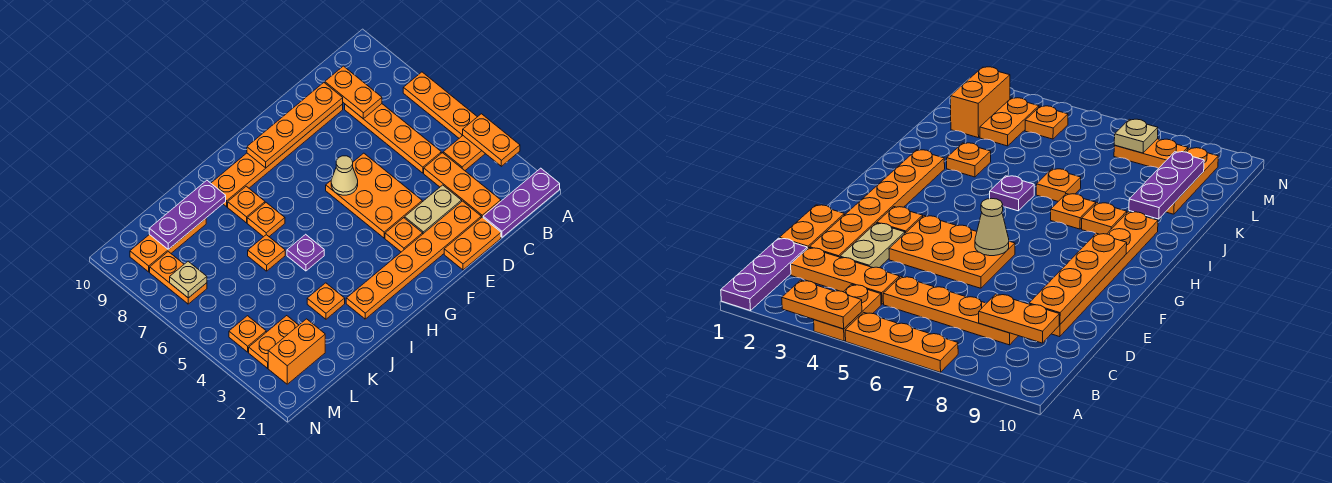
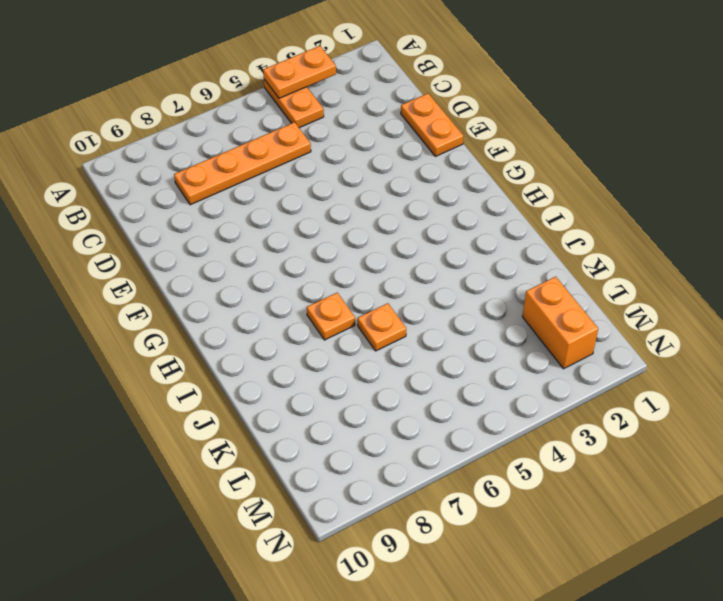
none -> purple 1x3 plate [483,168,560,237]
none -> orange 1x3 plate [403,72,477,138]
none -> orange 1x3 plate [424,153,501,218]

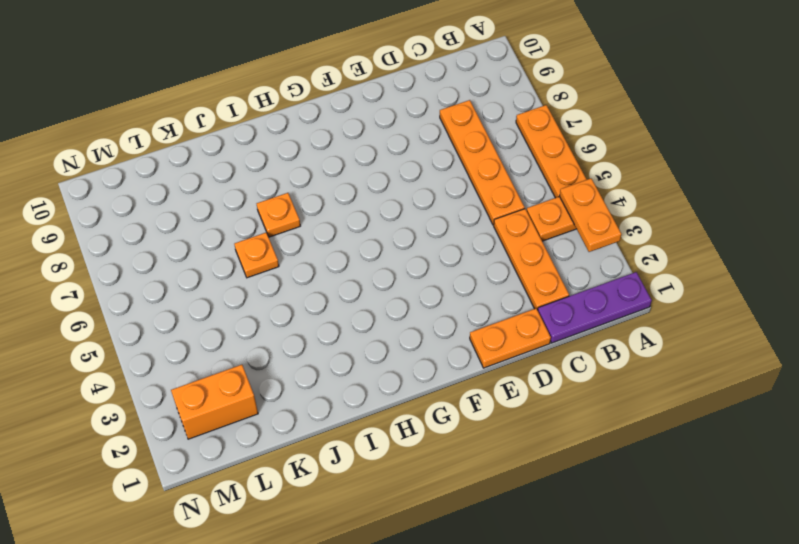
none -> orange 1x6 plate [346,201,481,319]
none -> tan 1x2 plate [405,185,462,234]
none -> orange 1x6 plate [211,104,343,207]

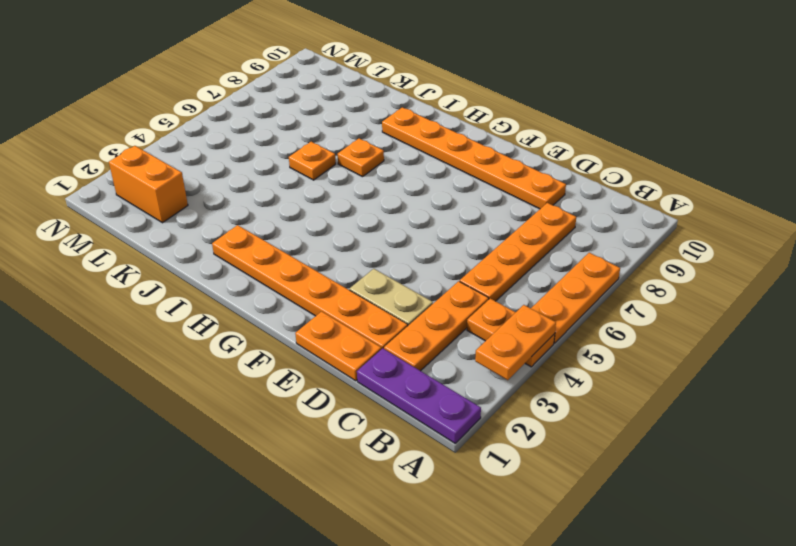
none -> orange 2x3 plate [326,153,422,238]
none -> orange 1x1 plate [385,218,423,252]
none -> purple 1x1 plate [287,234,324,271]

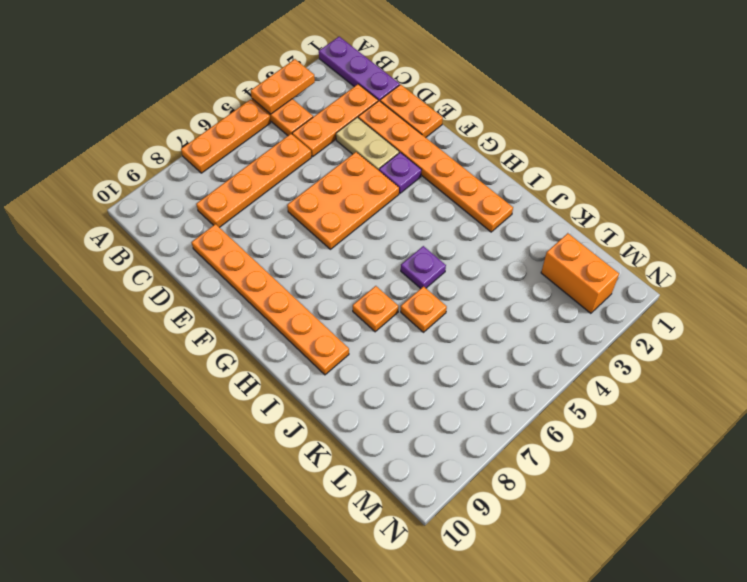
purple 1x1 plate [379,152,421,193] -> orange 1x1 plate [385,218,423,252]
none -> orange 1x1 plate [228,186,265,223]
none -> orange 1x1 plate [307,283,345,319]
none -> orange 1x3 plate [130,219,206,272]

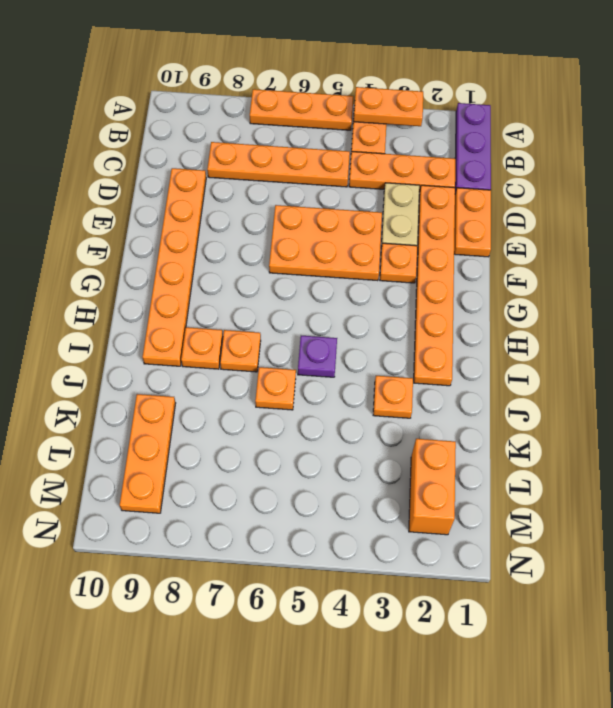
none -> orange 1x2 plate [249,316,299,368]
none -> orange 1x1 plate [229,316,266,352]
none -> orange 1x2 plate [150,252,207,304]

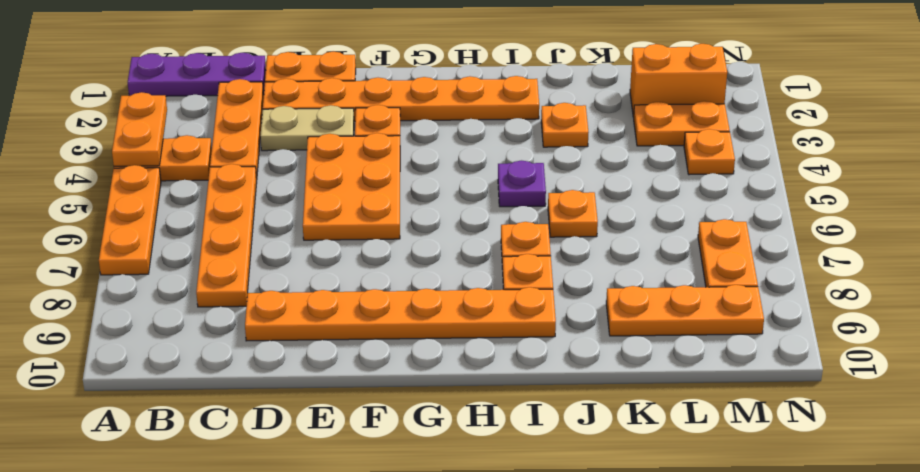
none -> orange 1x2 plate [325,66,382,119]
none -> orange 1x4 plate [247,83,343,168]
none -> tan 1x1 cone [331,156,358,195]

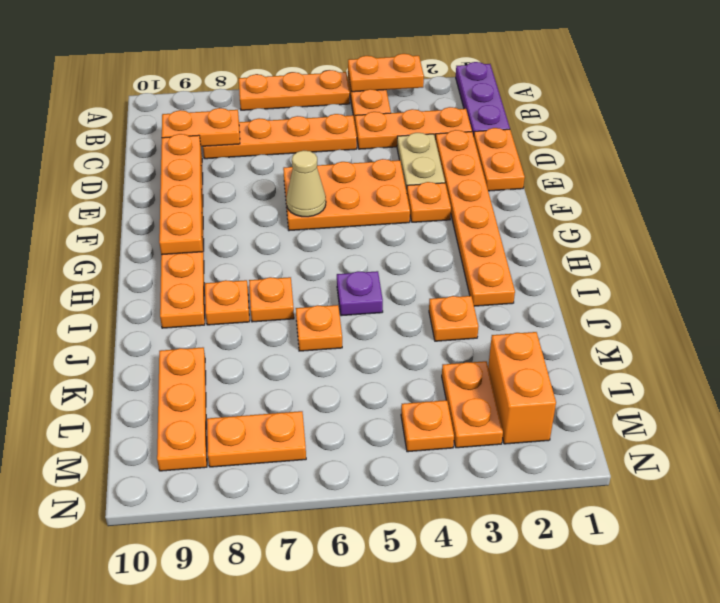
none -> purple 1x3 plate [149,180,226,249]
none -> tan 1x1 plate [170,261,207,298]

